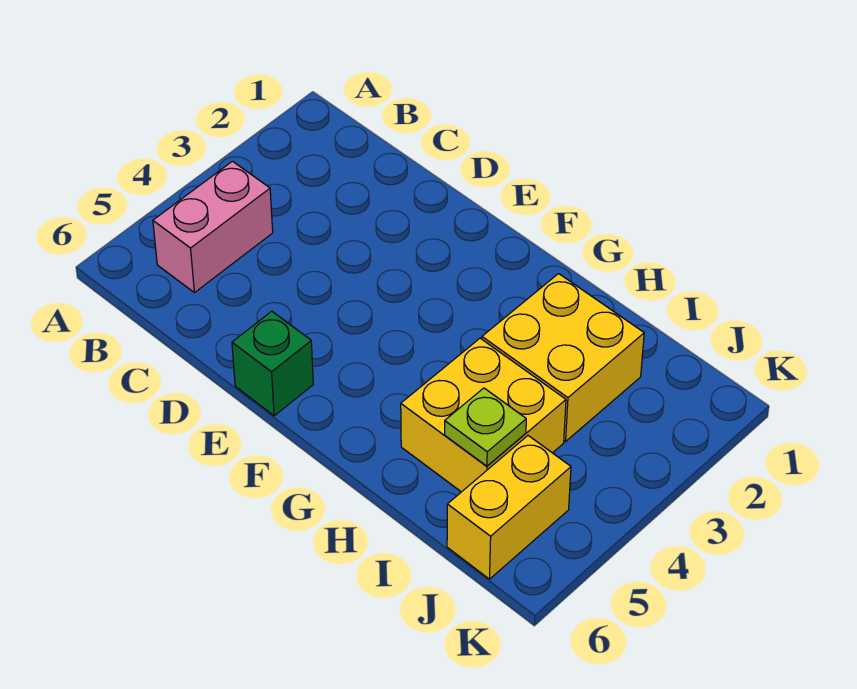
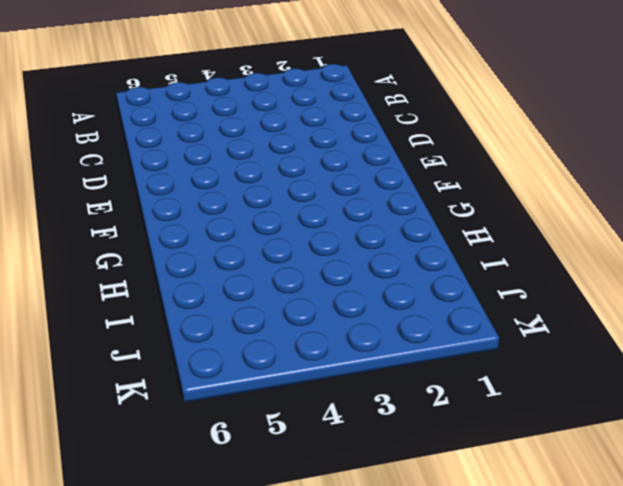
none -> pink 1x2 brick [153,161,273,293]
none -> green 1x1 brick [232,311,313,416]

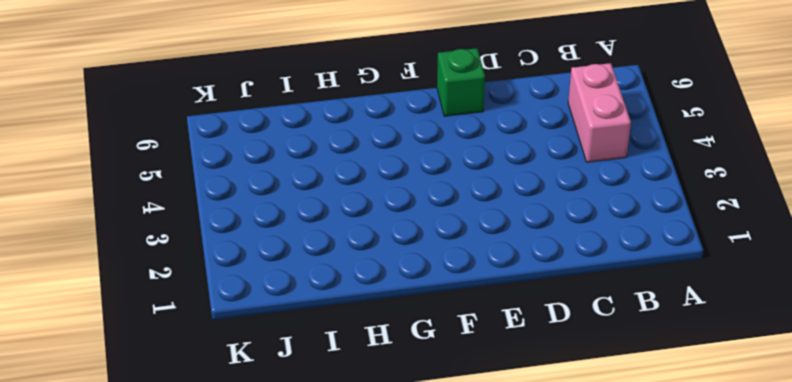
none -> yellow 2x2 brick [482,274,644,441]
none -> yellow 2x2 brick [401,338,566,492]

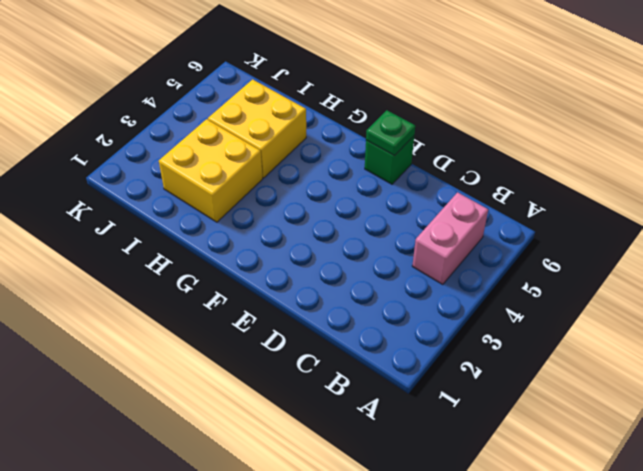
green 1x1 plate [366,110,415,156] -> none
none -> yellow 1x2 brick [447,436,571,579]
none -> lime 1x1 plate [445,388,526,466]

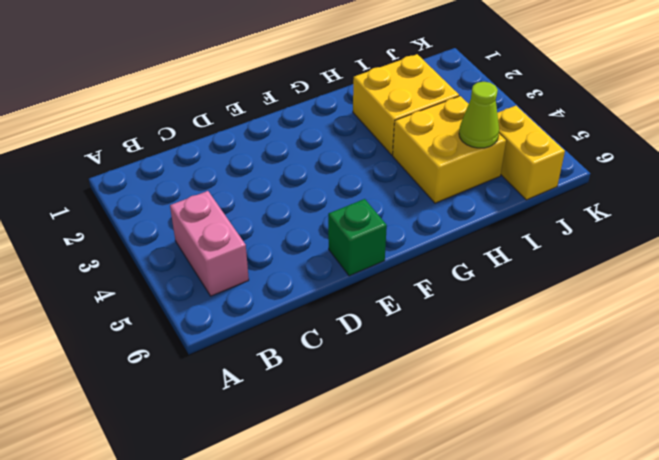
lime 1x1 cone [459,82,499,148] -> lime 1x1 plate [445,388,526,466]

